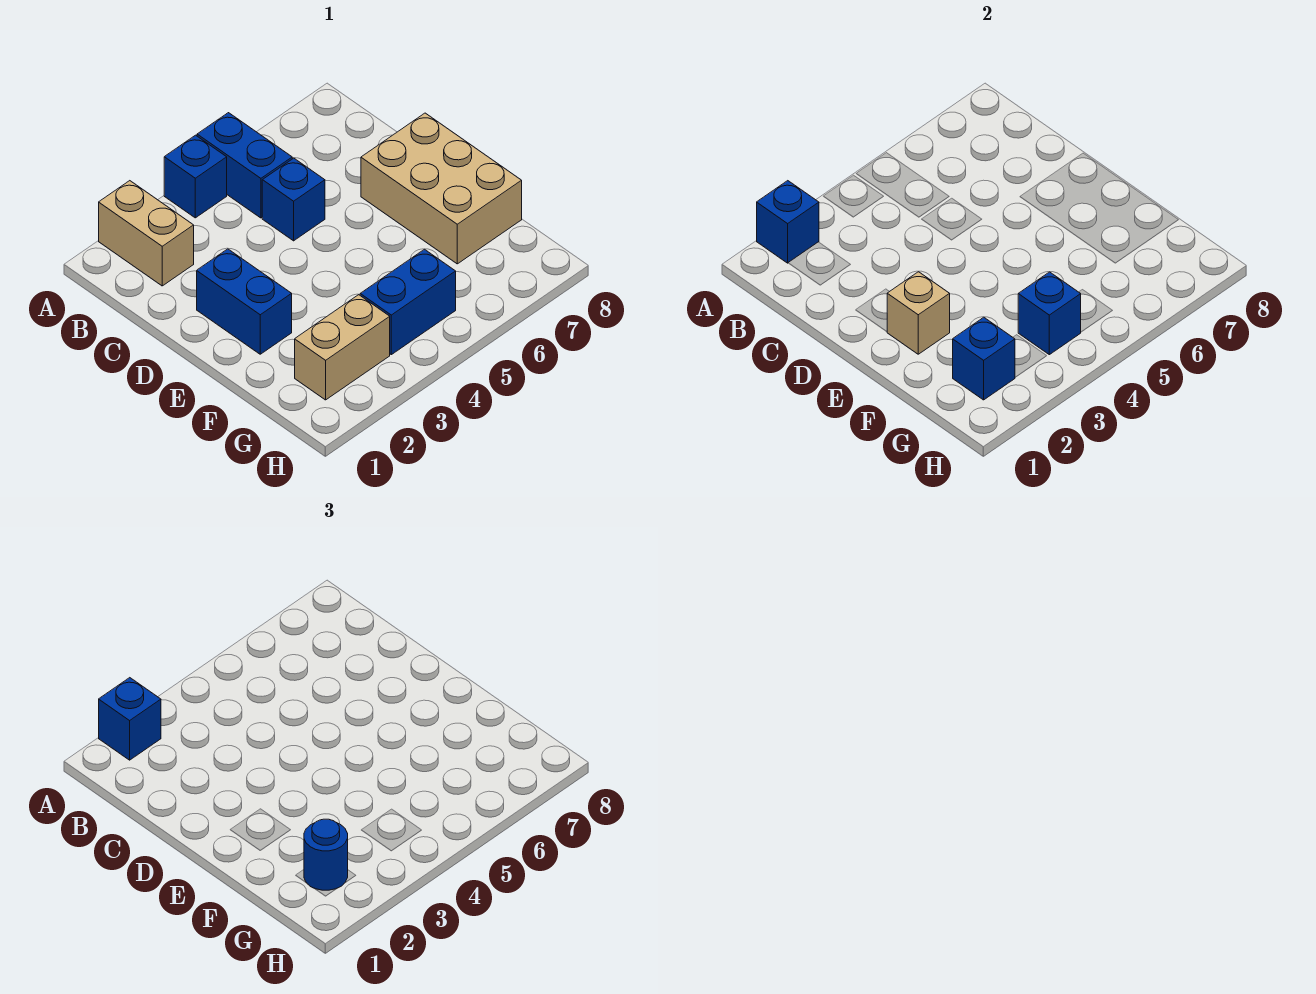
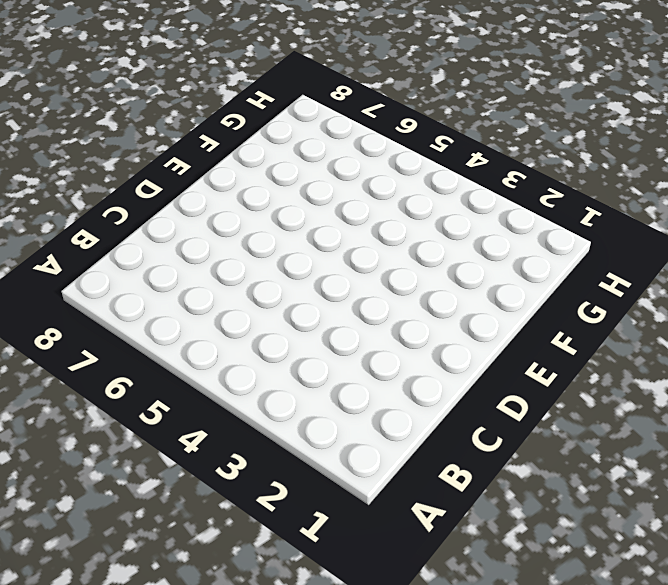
none -> tan 1x2 brick [99,181,194,286]
none -> blue 1x1 brick [164,135,227,218]
none -> blue 1x2 brick [197,113,292,218]

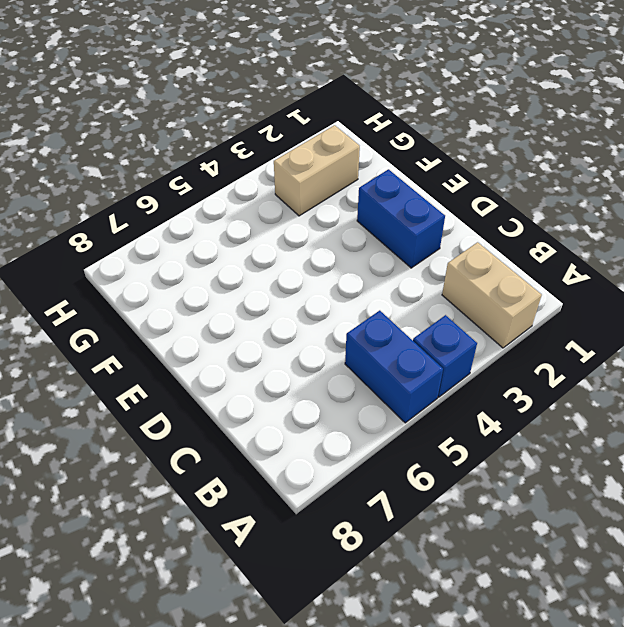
none -> blue 1x1 brick [262,158,325,241]
none -> tan 2x3 brick [361,113,522,264]
none -> blue 1x2 brick [360,249,456,355]

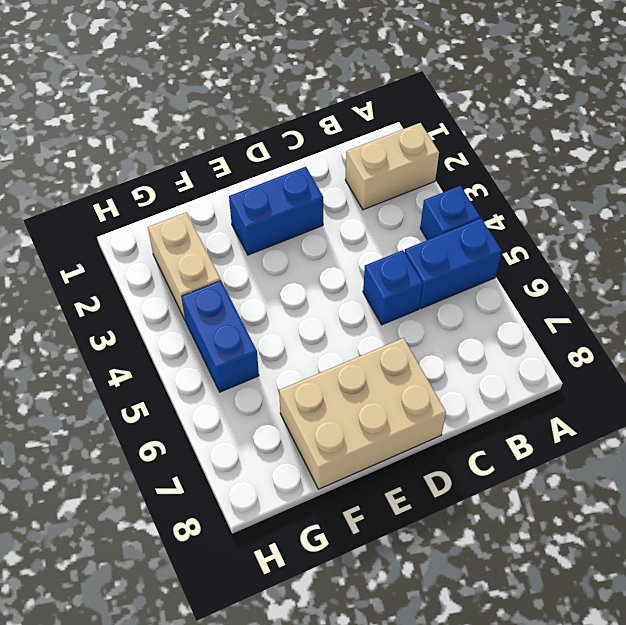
none -> blue 1x1 brick [757,181,819,263]
none -> tan 1x1 brick [887,272,950,354]
none -> blue 1x1 brick [953,317,1015,400]

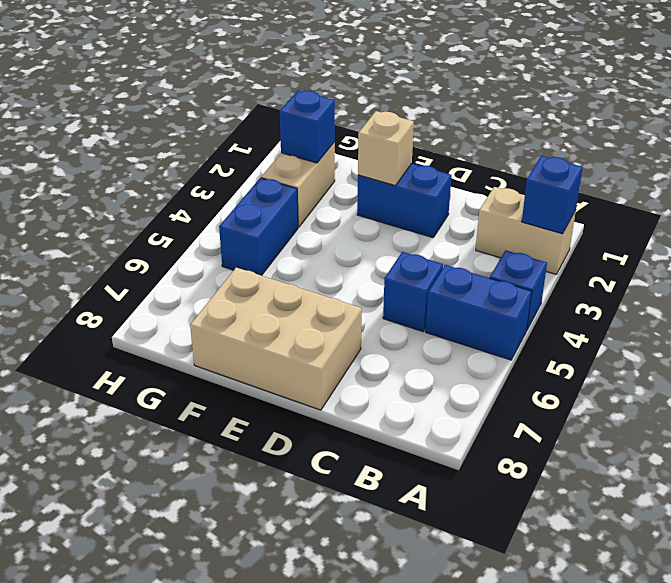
none -> blue 1x1 brick [1018,272,1081,355]
none -> blue 1x1 brick [99,678,161,760]
none -> blue 1x1 round brick [304,819,348,890]

